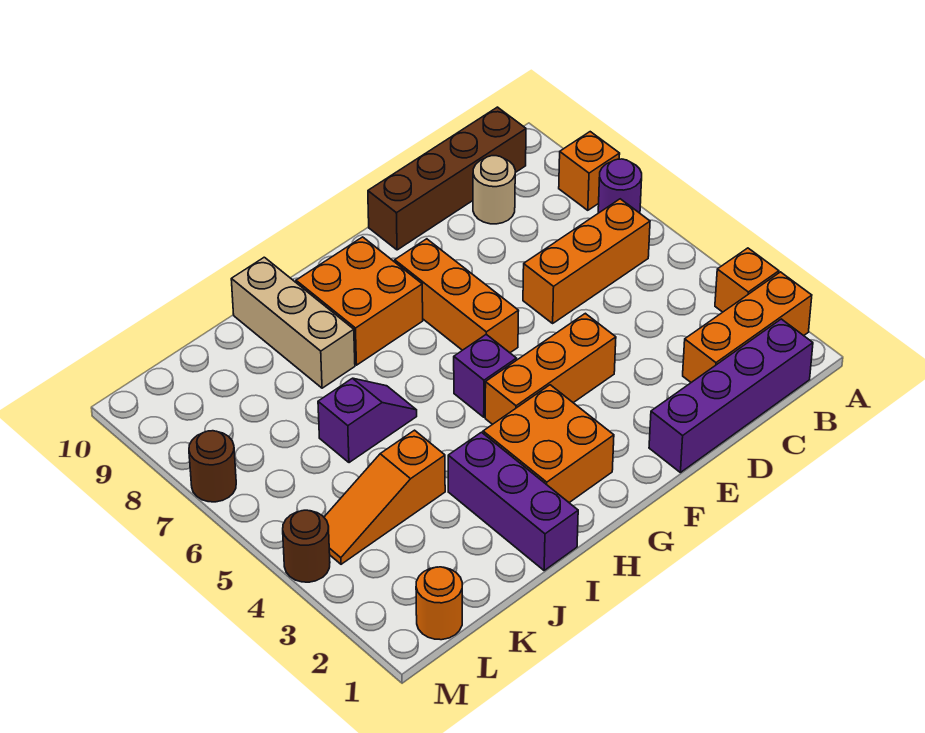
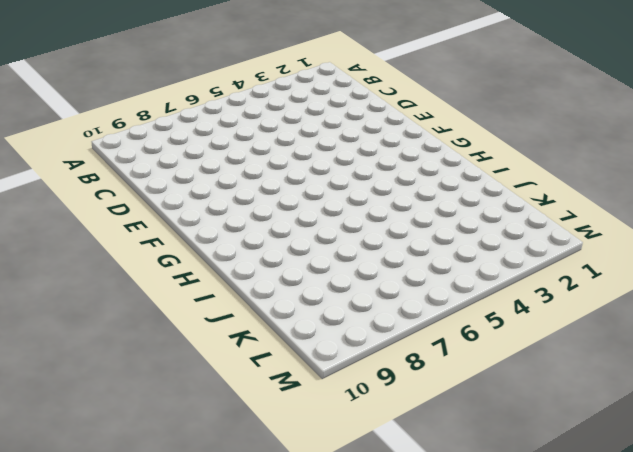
none -> orange 1x3 brick [683,272,812,382]
none -> orange 1x1 brick [715,248,779,312]
none -> purple 1x1 round brick [598,159,642,213]

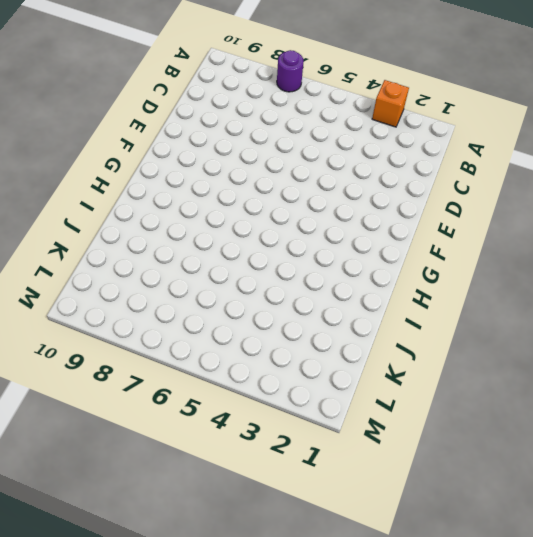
none -> orange 1x3 brick [683,272,812,382]
none -> orange 1x1 brick [559,132,620,210]
none -> purple 1x4 brick [649,319,813,473]

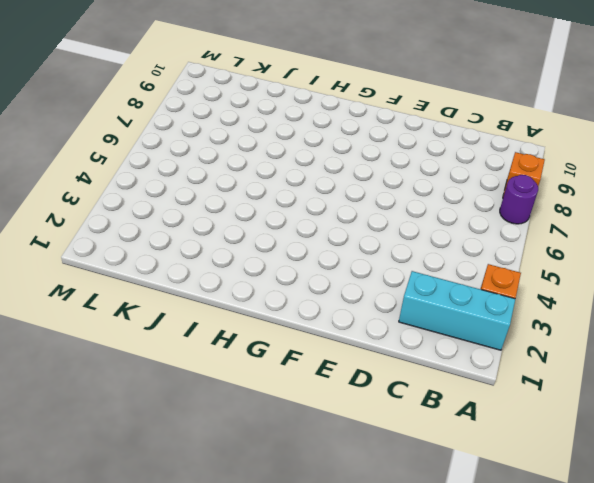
cyan 1x3 brick [399,271,515,350] -> orange 1x3 brick [683,272,812,382]
none -> purple 1x4 brick [649,319,813,473]
none -> orange 1x3 brick [523,199,650,323]
none -> brown 1x4 brick [368,107,526,250]

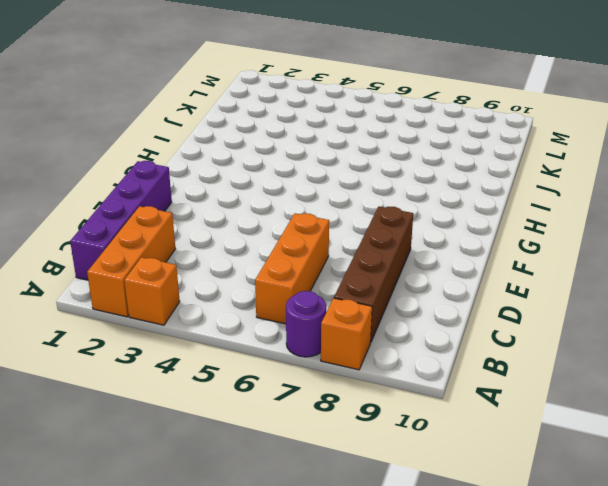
brown 1x4 brick [334,207,413,343] -> brown 1x4 brick moved to [368,107,526,250]
none -> tan 1x1 round brick [473,156,515,224]
none -> orange 1x3 brick [485,313,616,424]
none -> orange 1x3 brick [395,239,519,353]

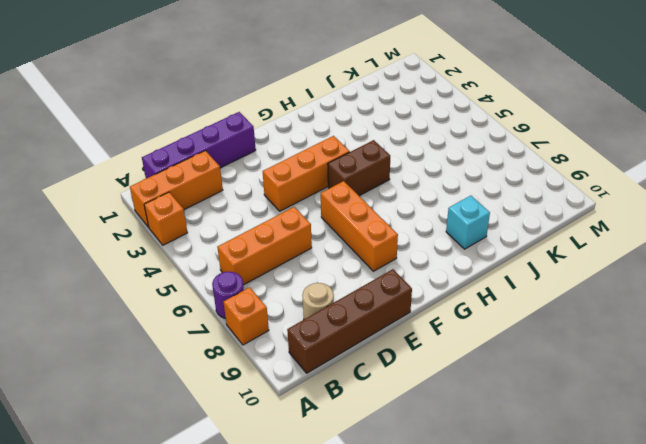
brown 1x2 brick [328,140,390,196] -> purple 1x1 brick [454,334,516,417]
cyan 1x1 brick [446,196,490,249] -> tan 1x3 brick [231,257,355,388]
none -> orange 2x2 brick [483,385,614,503]
none -> orange 2x2 brick [296,237,423,365]
none -> purple 1x3 brick [448,432,578,570]

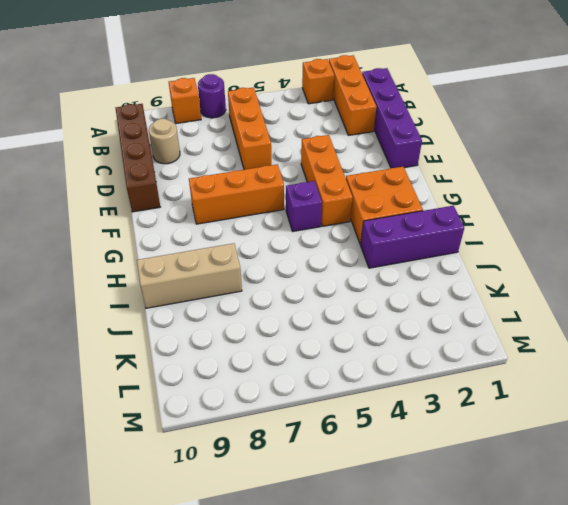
none -> orange 2x2 brick [296,237,423,365]
none -> purple 1x2 slope [318,378,417,463]
none -> orange 1x3 slope [324,430,445,564]

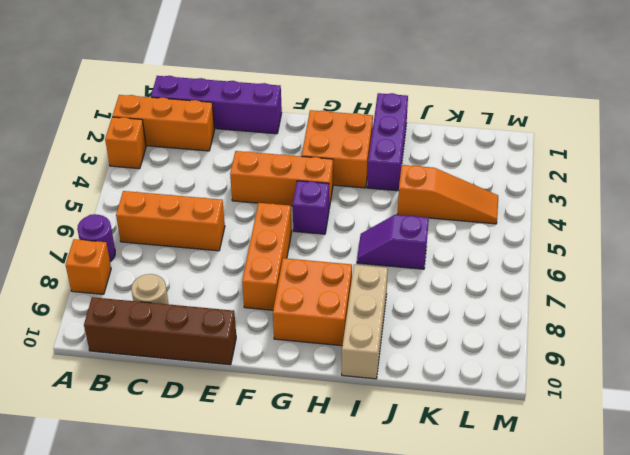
none -> orange 1x1 round brick [416,567,462,640]
none -> brown 1x1 round brick [283,510,330,582]
none -> brown 1x1 round brick [189,431,236,502]

